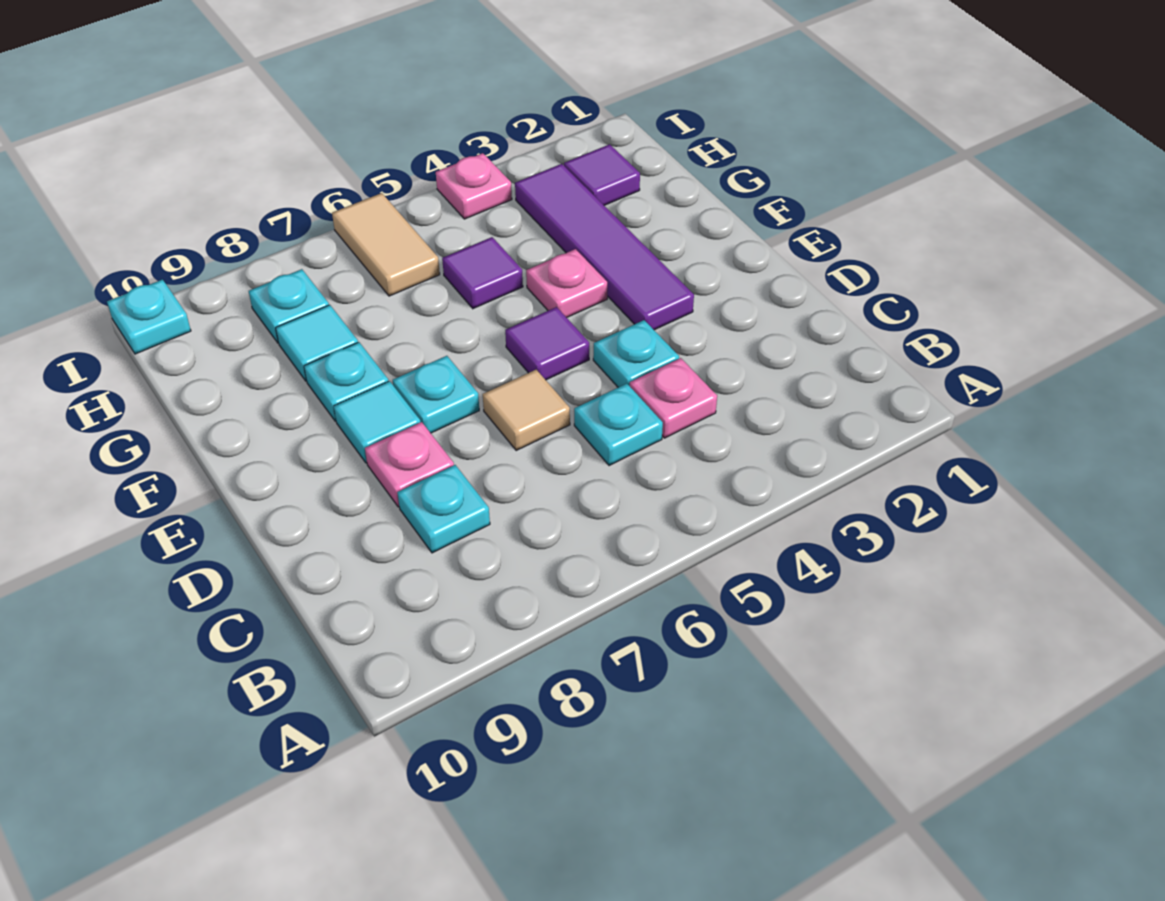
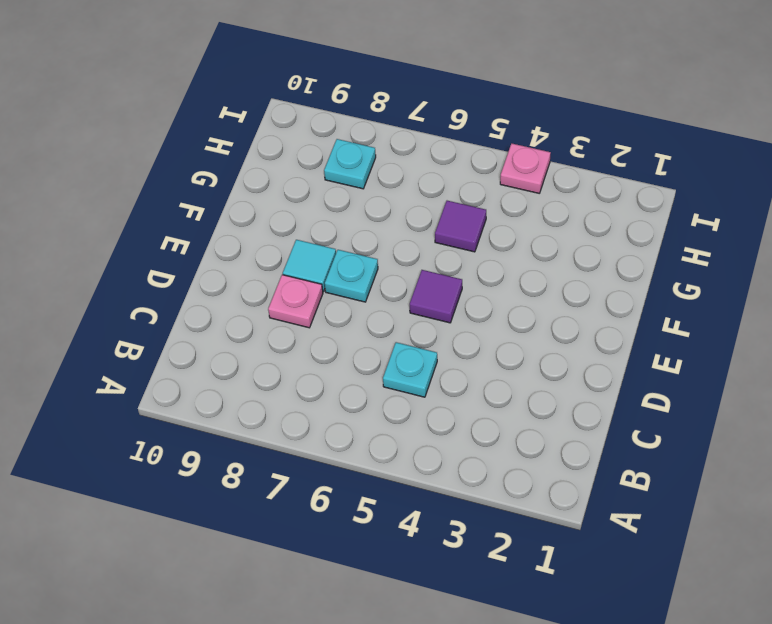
none -> pink 1x1 plate [629,358,717,438]
none -> cyan 1x1 plate [397,465,490,553]
none -> cyan 1x1 plate [593,320,679,387]

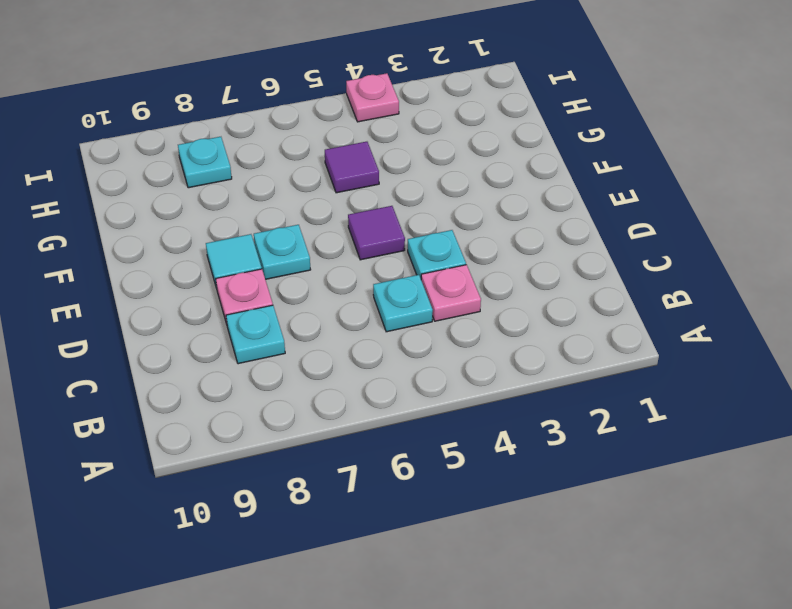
none -> tan 1x1 tile [483,370,570,450]
none -> purple 1x4 tile [515,164,694,330]
none -> pink 1x1 plate [526,249,607,318]

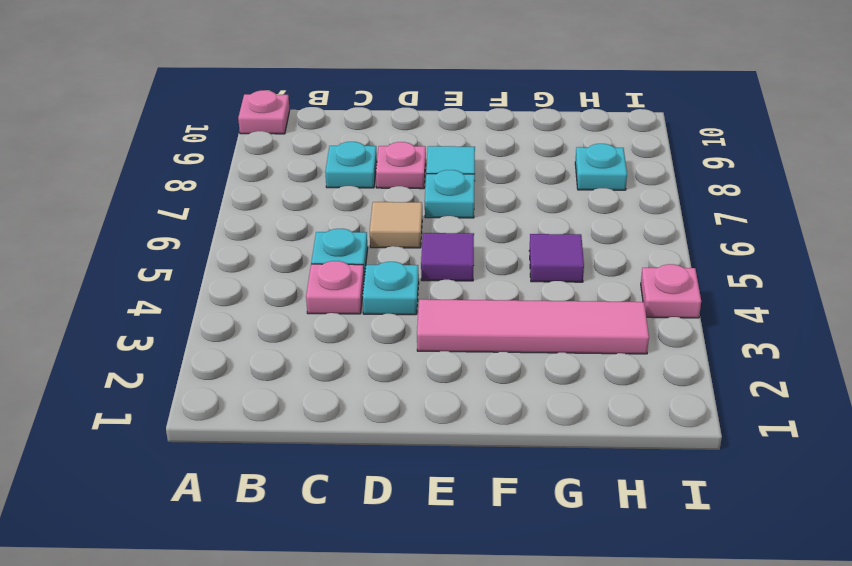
pink 1x1 plate [238,90,290,134] -> pink 1x1 plate moved to [526,249,607,318]
pink 1x4 tile [417,299,649,354] -> purple 1x4 tile [515,164,694,330]
none -> cyan 1x1 plate [304,342,388,421]
none -> cyan 1x1 tile [276,305,358,381]
none -> purple 1x1 tile [564,144,640,205]

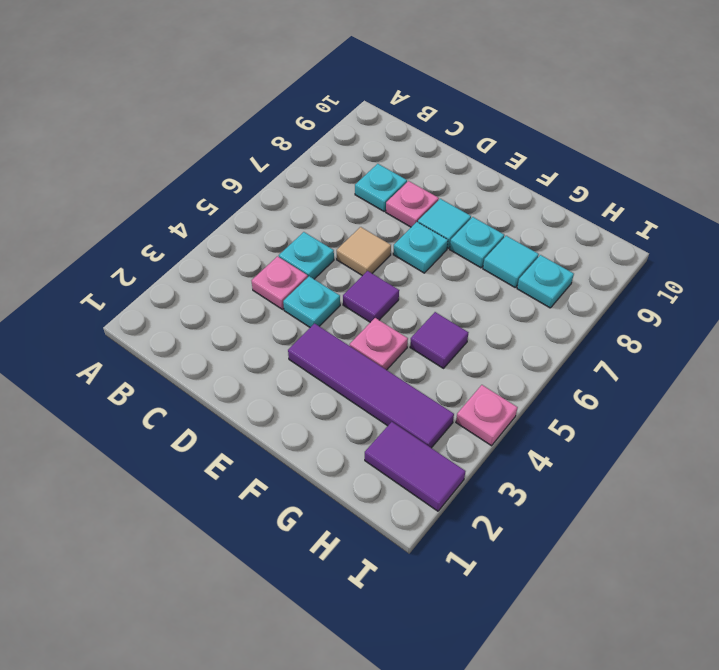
purple 1x2 tile [365,422,465,511] -> purple 1x1 tile [564,144,640,205]
none -> tan 1x2 tile [332,193,440,296]
none -> cyan 1x1 plate [107,280,191,354]

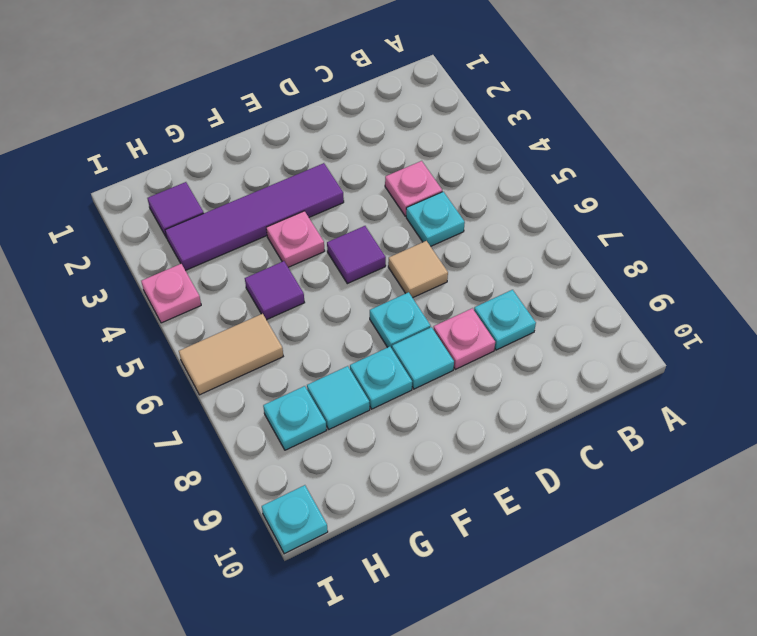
none -> cyan 1x1 plate [593,320,679,387]

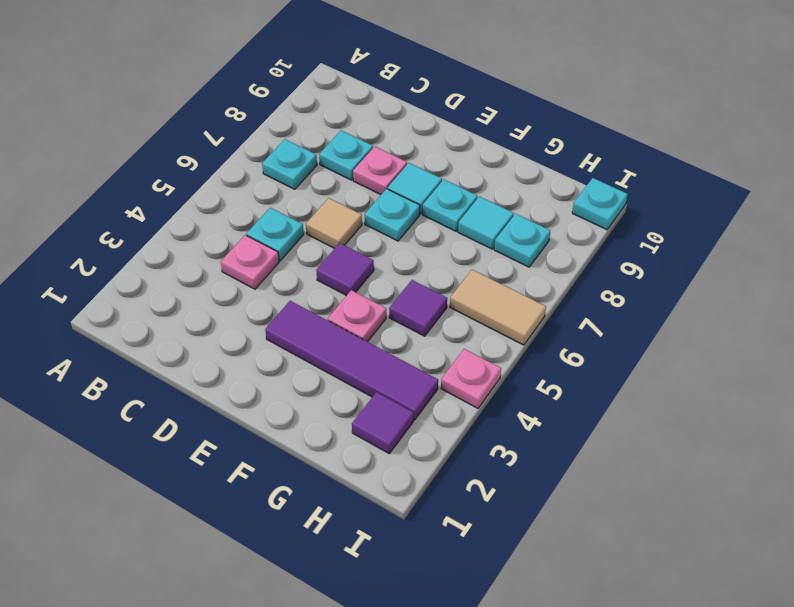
cyan 1x1 plate [262,139,317,189] -> cyan 1x1 plate moved to [593,320,679,387]

